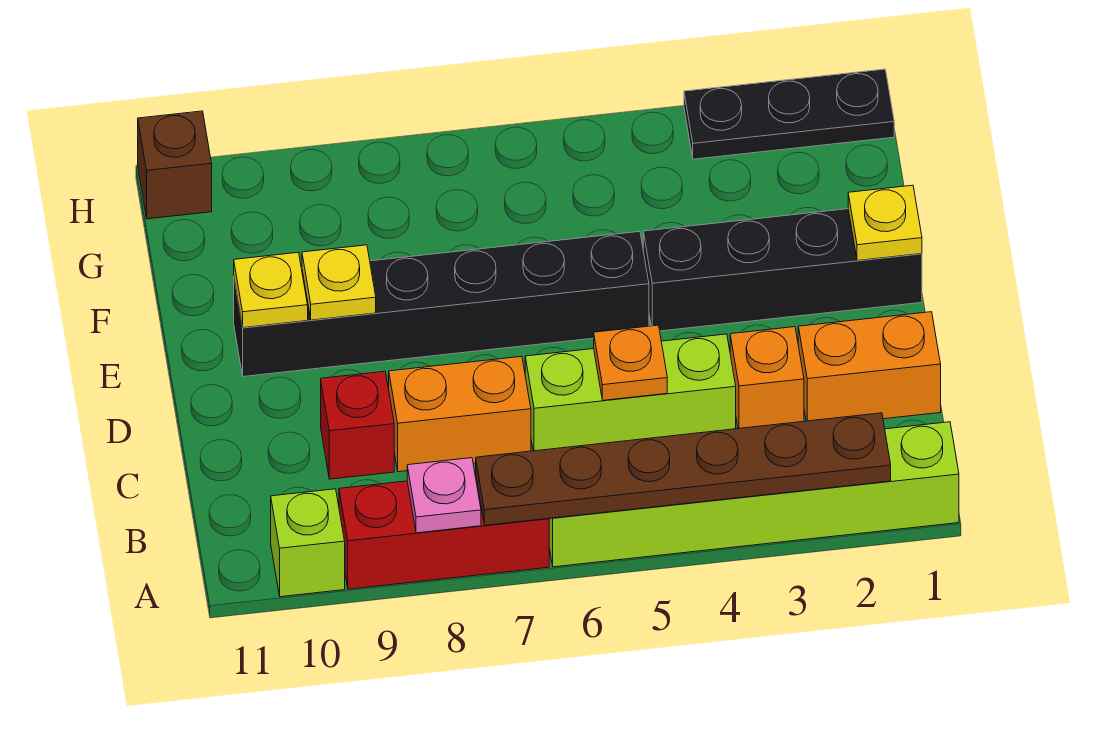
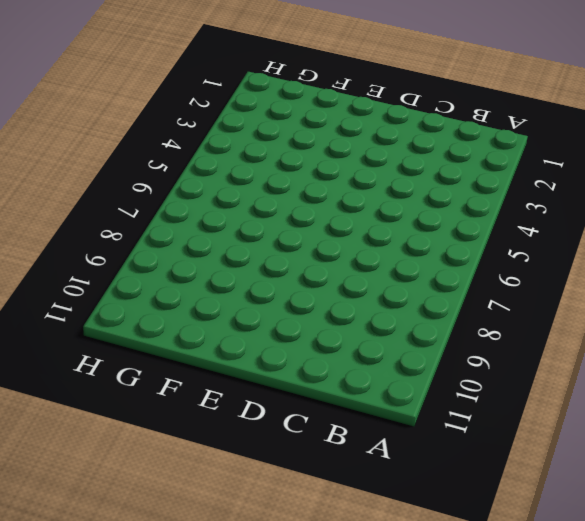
none -> lime 1x6 brick [549,422,959,567]
none -> red 1x3 brick [339,474,549,589]
none -> lime 1x1 brick [271,489,345,597]

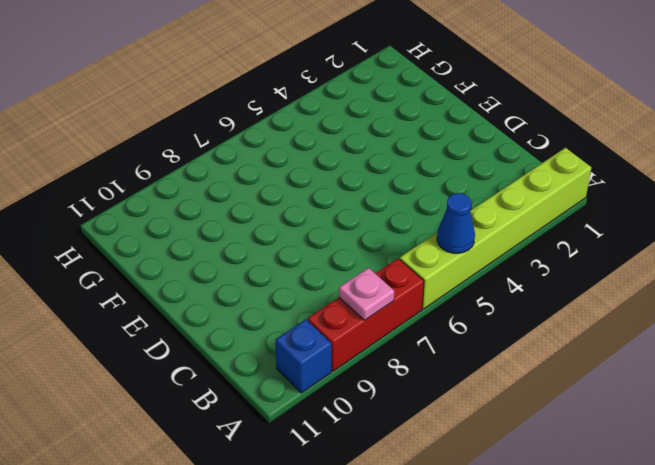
blue 1x1 cone [437,193,475,253] -> brown 1x6 plate [476,413,891,525]
blue 1x1 brick [276,320,331,393] -> lime 1x1 brick [271,489,345,597]
none -> orange 1x2 brick [798,312,941,421]
none -> orange 1x1 brick [730,327,804,429]
none -> lime 1x3 brick [525,334,736,451]

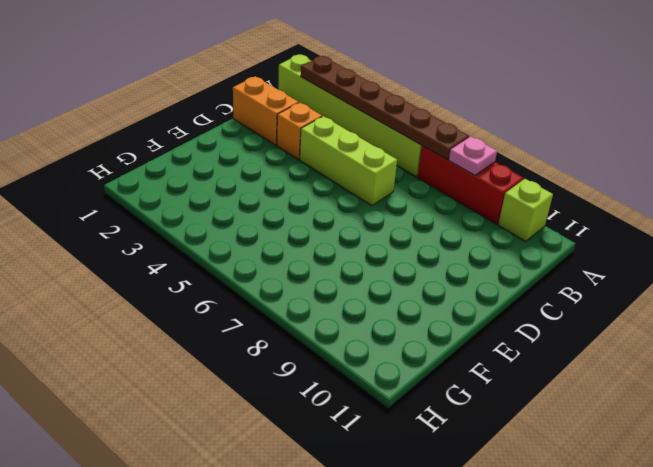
none -> orange 1x2 brick [389,356,531,472]
none -> red 1x1 brick [321,371,394,479]
none -> black 1x4 brick [643,209,922,331]

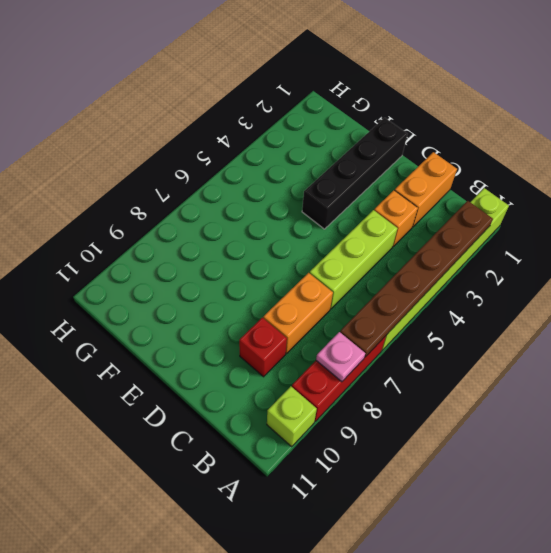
none -> black 1x6 brick [234,232,649,377]
none -> black 1x3 plate [684,69,894,159]
none -> brown 1x1 brick [138,111,212,219]

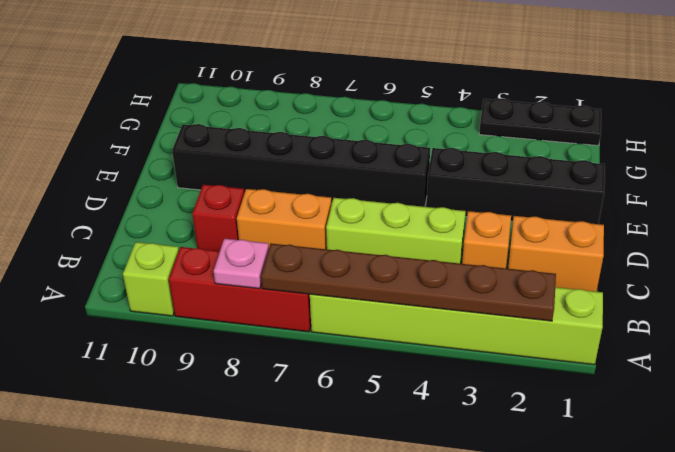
none -> brown 1x1 brick [138,111,212,219]
none -> orange 1x1 plate [594,325,667,400]
none -> yellow 1x1 plate [848,185,922,261]

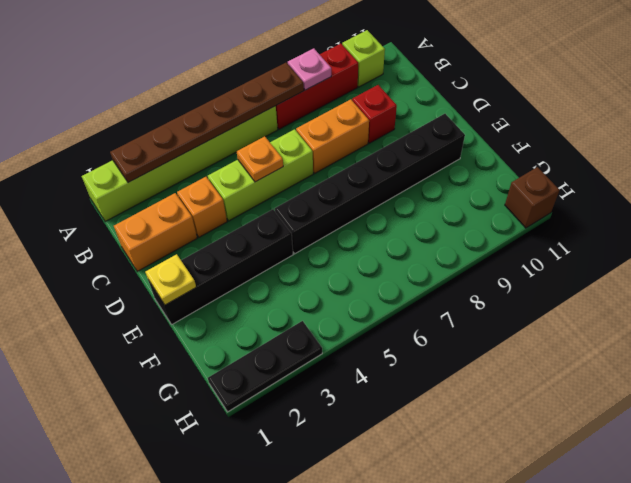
none -> yellow 1x1 plate [302,245,376,320]
none -> yellow 1x1 plate [234,253,308,328]

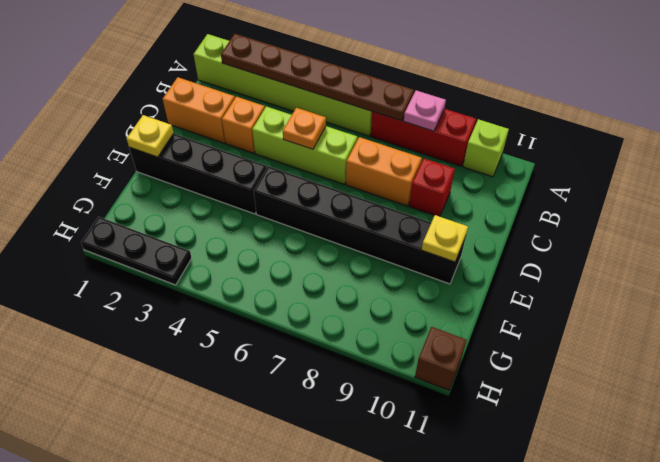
none -> yellow 1x1 plate [302,245,376,320]

